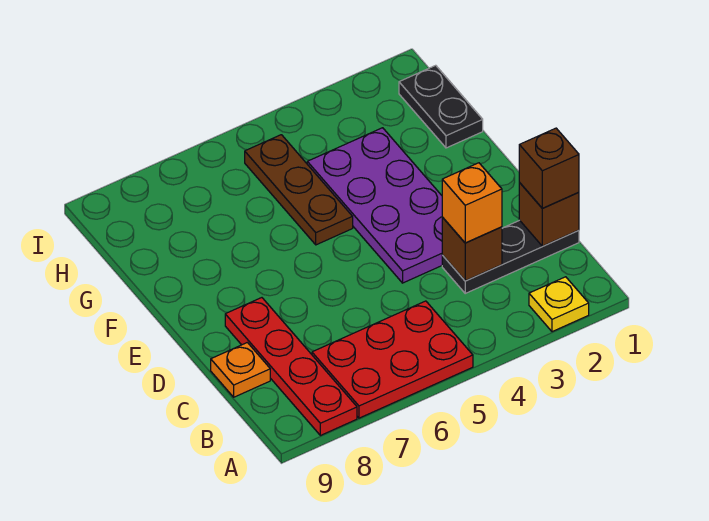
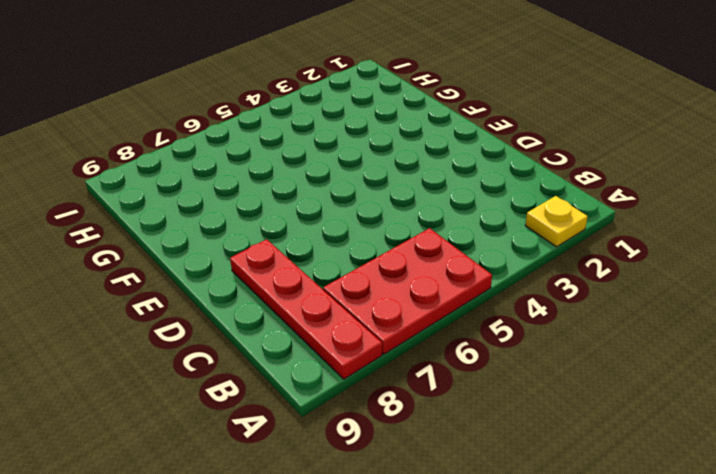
none -> black 1x3 plate [442,220,579,293]
none -> orange 1x1 plate [211,342,270,397]
none -> purple 2x4 plate [307,128,442,283]

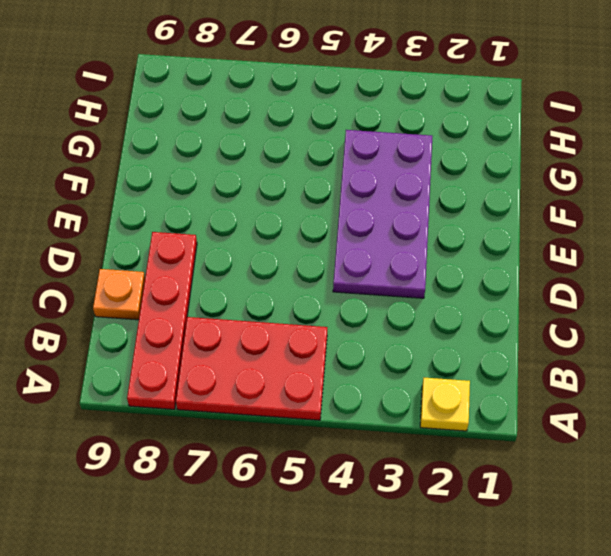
none -> black 1x3 plate [442,220,579,293]
none -> brown 1x3 plate [245,135,353,245]
none -> black 1x2 plate [399,65,483,148]

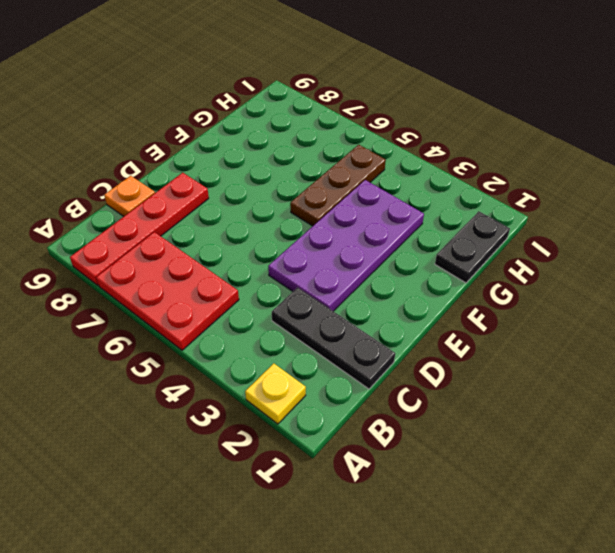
none -> brown 1x1 brick [519,183,579,246]
none -> brown 1x1 brick [442,217,502,281]
none -> brown 1x1 brick [519,128,579,208]

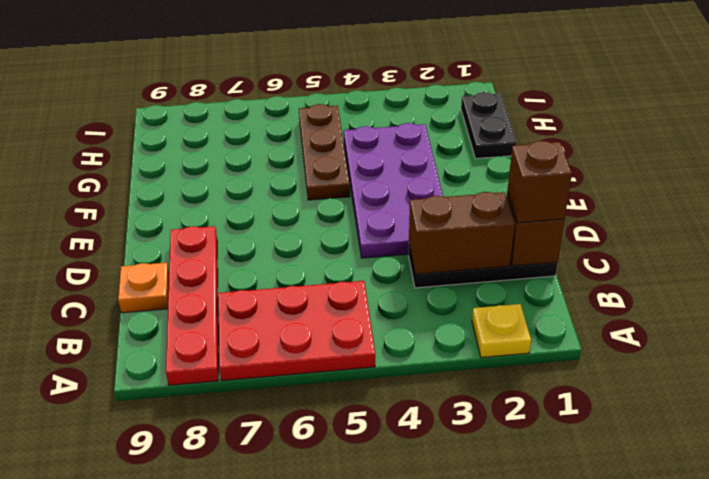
brown 1x2 brick [409,192,515,274] -> brown 1x1 brick [442,217,502,281]
none -> orange 1x1 brick [442,163,502,243]

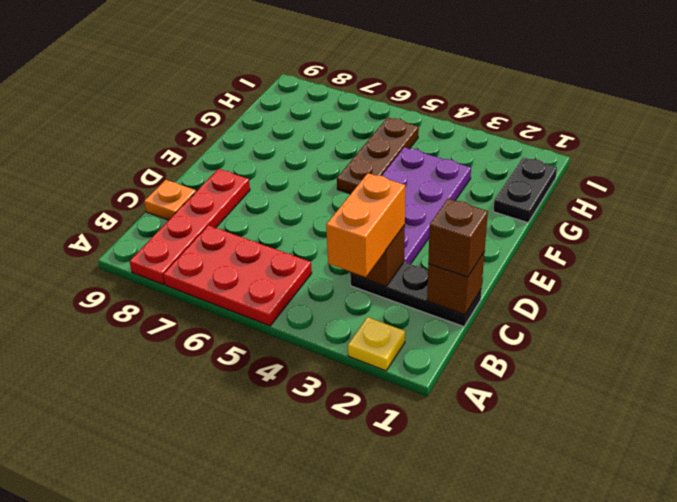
orange 1x2 brick [326,173,405,277] -> orange 1x1 brick [442,163,502,243]

